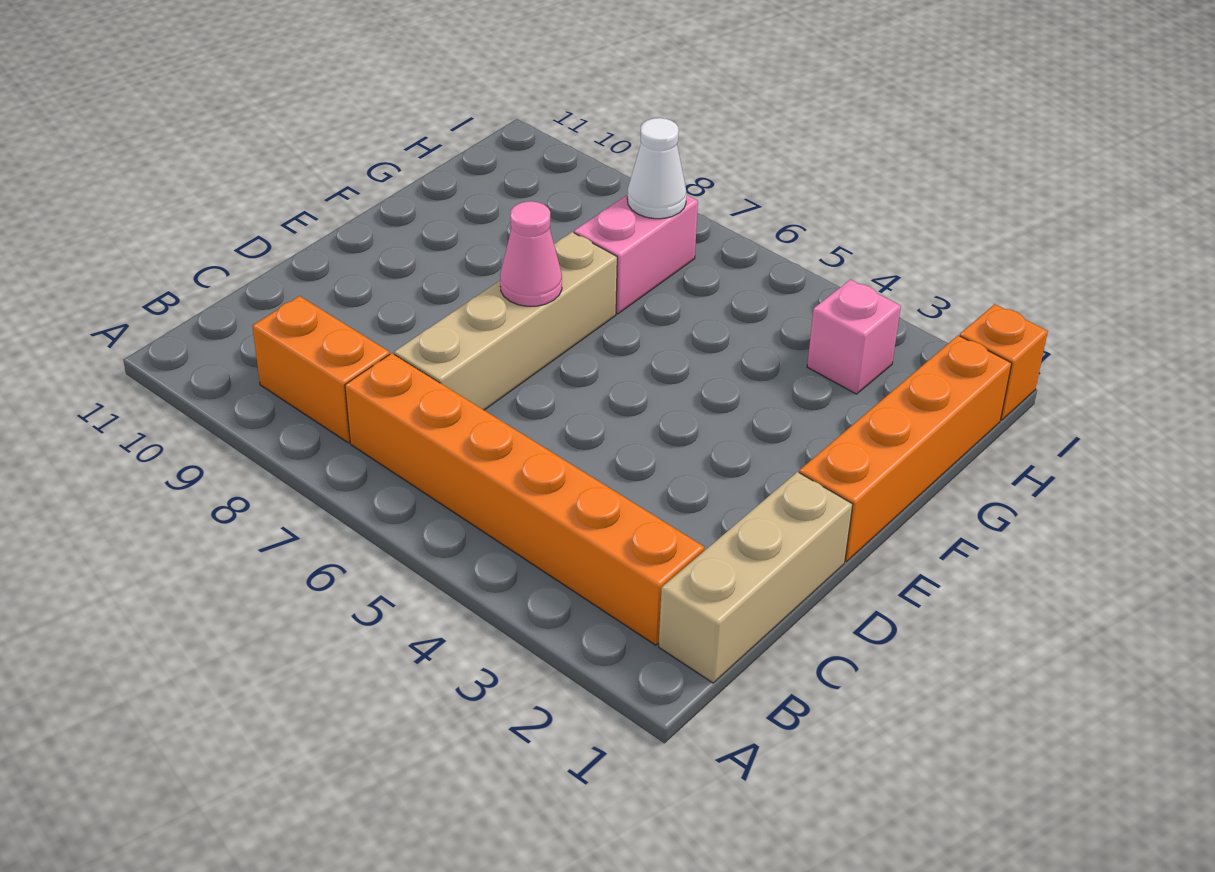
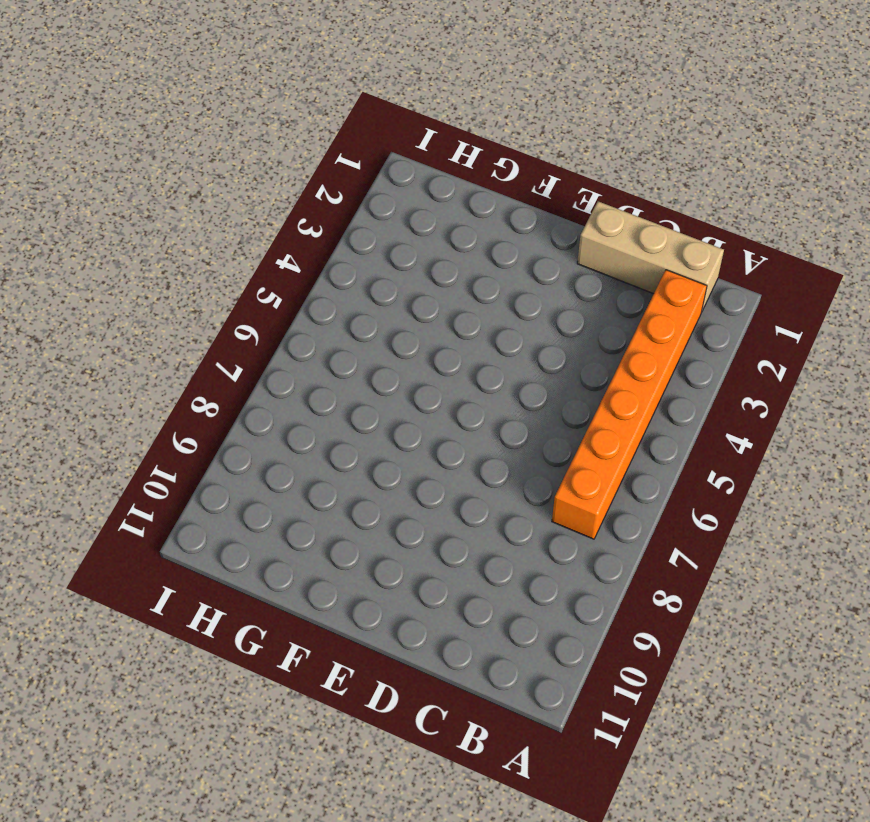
none -> orange 1x2 brick [252,296,390,443]
none -> tan 1x4 brick [394,232,617,410]

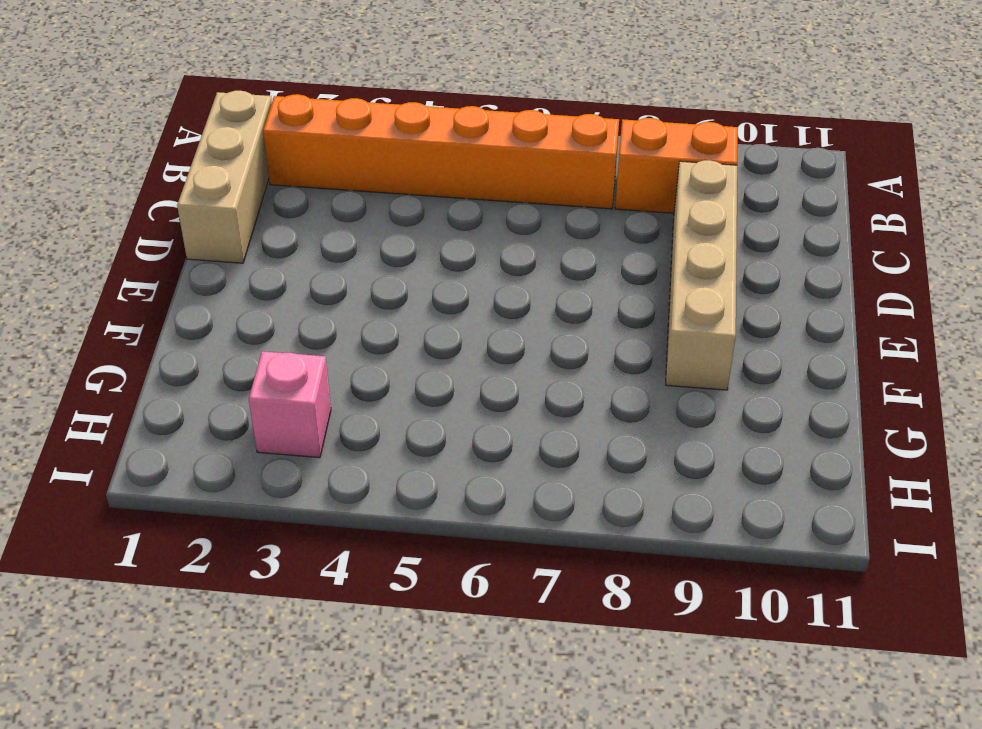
tan 1x4 brick [666,160,737,390] -> tan 1x4 brick moved to [394,232,617,410]
none -> orange 1x4 brick [799,335,1012,562]
none -> pink 1x2 brick [574,195,698,314]

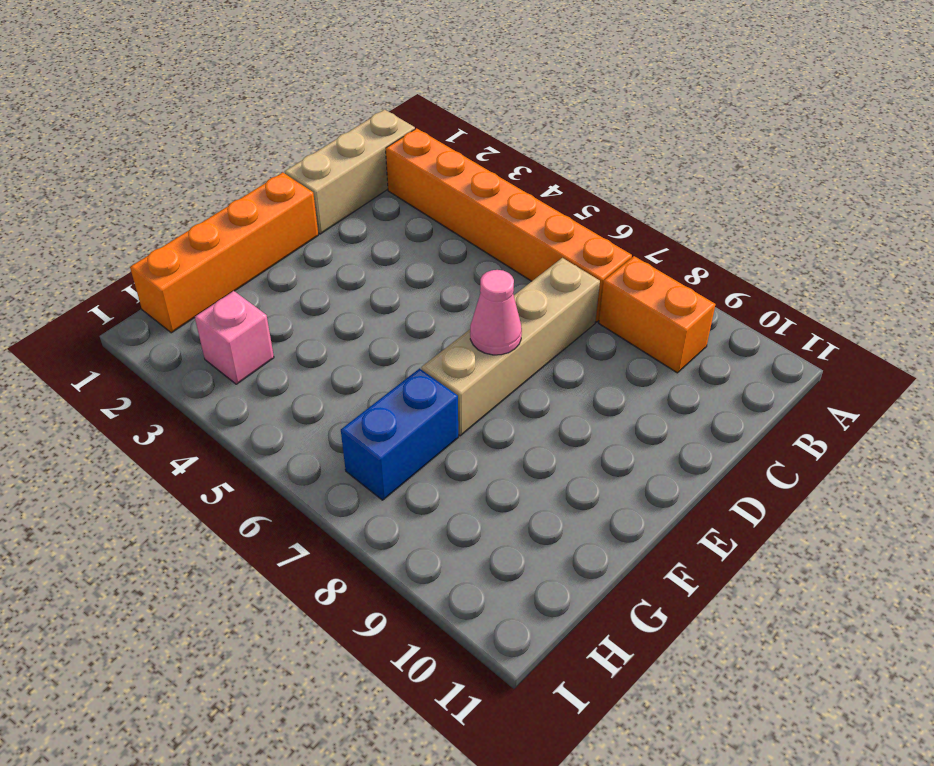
blue 1x2 brick [341,368,458,500] -> pink 1x2 brick [574,195,698,314]
none -> orange 1x1 brick [960,304,1048,420]
none -> white 1x1 cone [627,118,687,219]

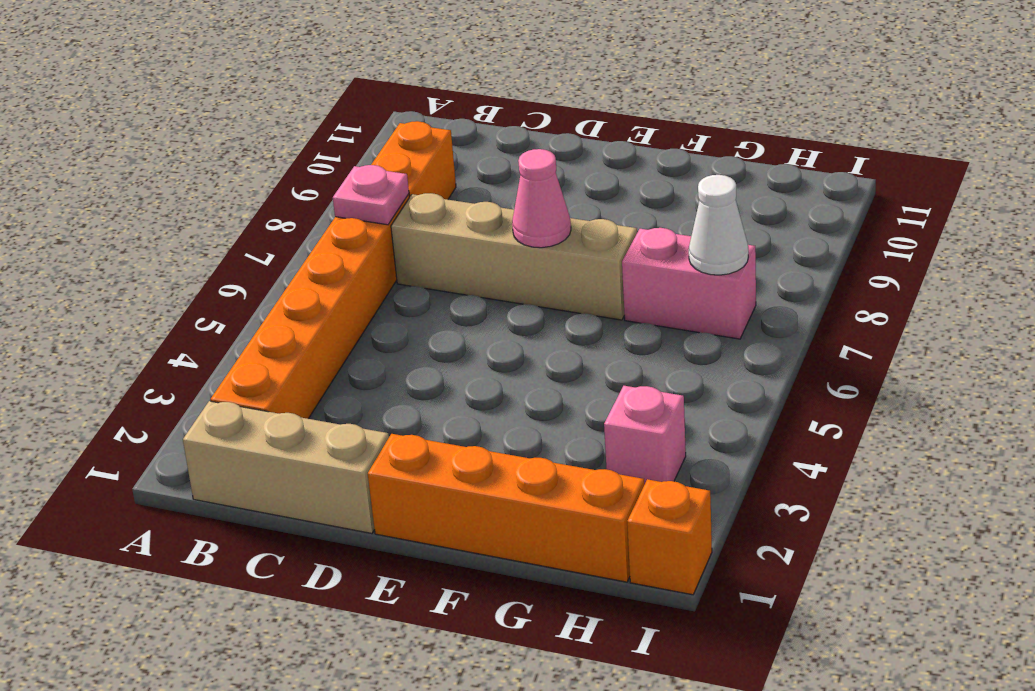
pink 1x1 plate [333,165,409,225] -> none

